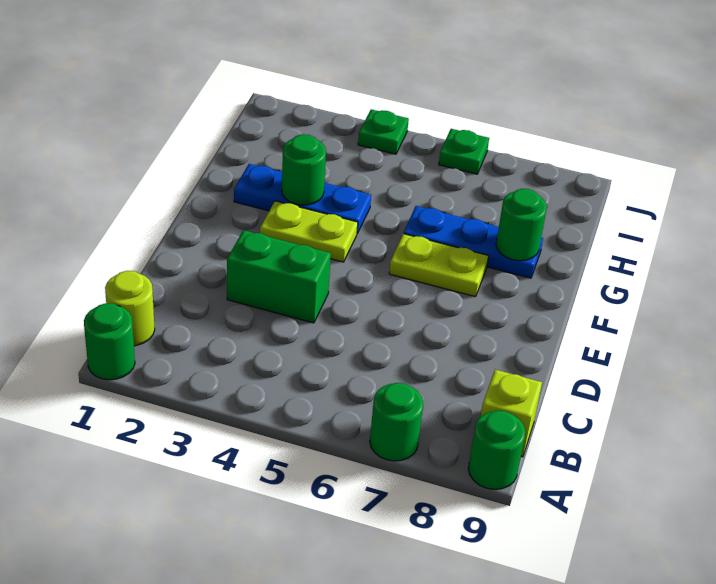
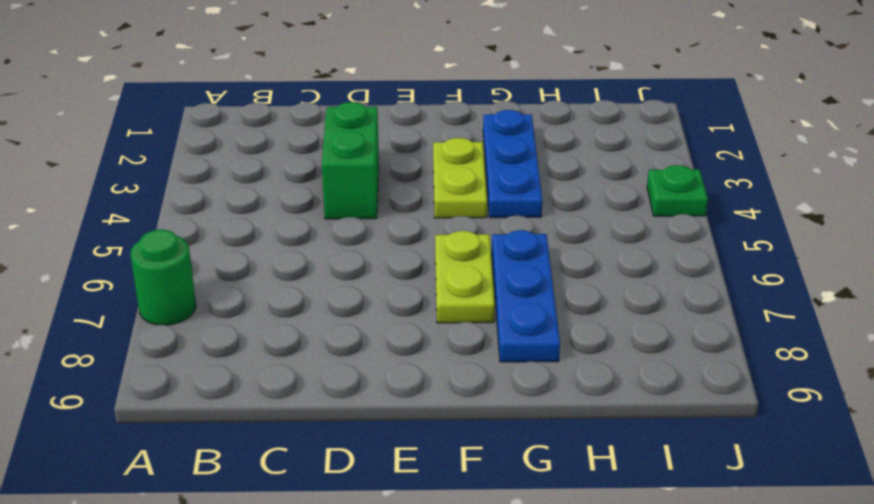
none -> green 1x1 round brick [84,303,135,380]
none -> green 1x1 round brick [468,411,525,489]
none -> lime 1x1 round brick [105,271,155,346]

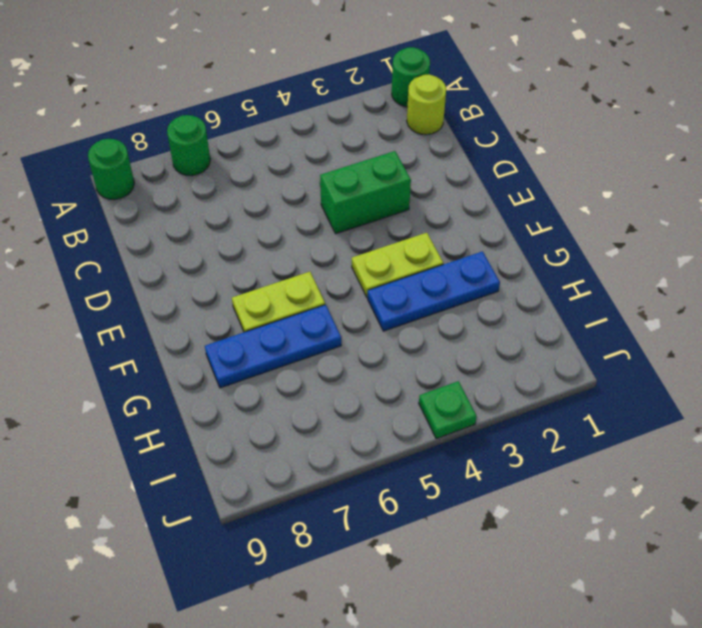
none -> lime 1x1 brick [481,370,542,457]
none -> green 1x1 plate [439,129,489,174]
none -> green 1x1 round brick [282,134,326,205]

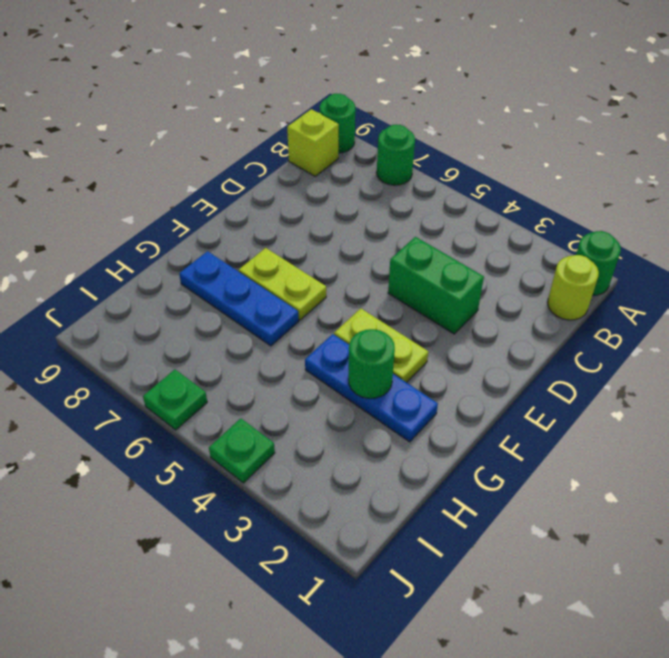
none -> green 1x1 round brick [496,189,547,261]

